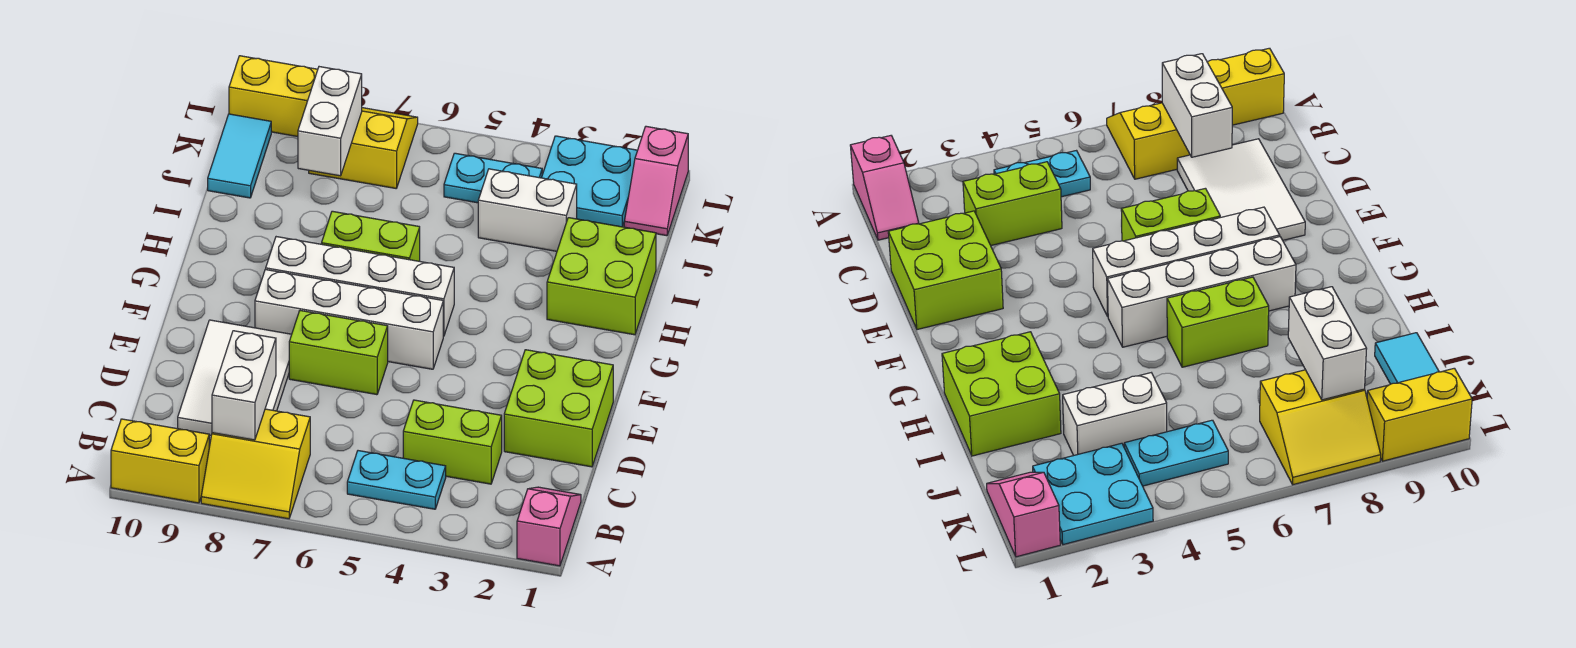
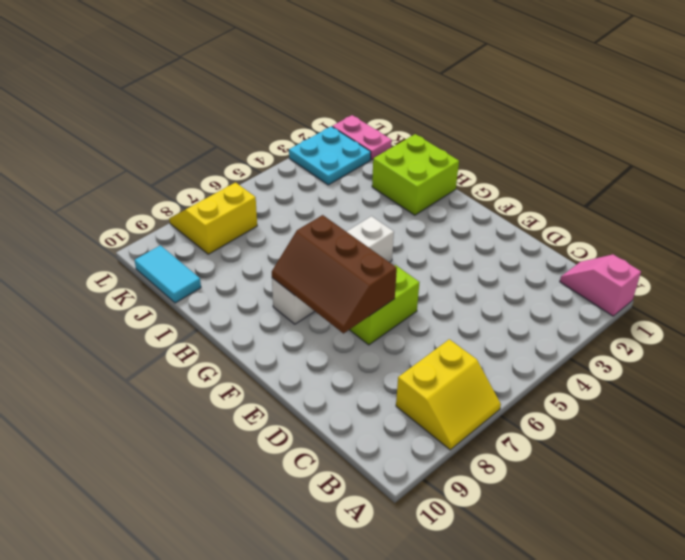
brown 2x3 slope [272,215,397,333] -> none
pink 1x2 plate [332,115,392,160] -> pink 1x2 slope [624,126,688,236]
none -> yellow 1x2 brick [111,419,209,503]
none -> cyan 1x2 plate [347,451,446,509]
none -> lime 1x2 brick [403,400,502,484]

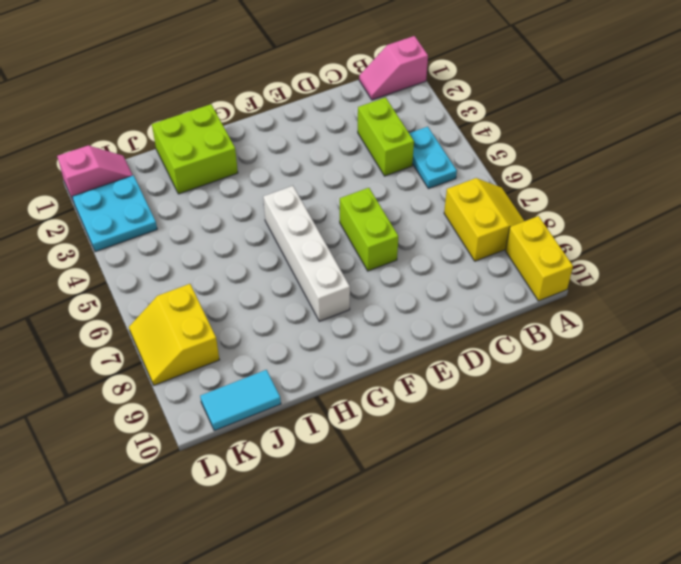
none -> white 2x3 tile [178,320,292,435]
none -> lime 2x2 brick [504,350,613,467]
none -> white 1x4 brick [255,269,443,369]

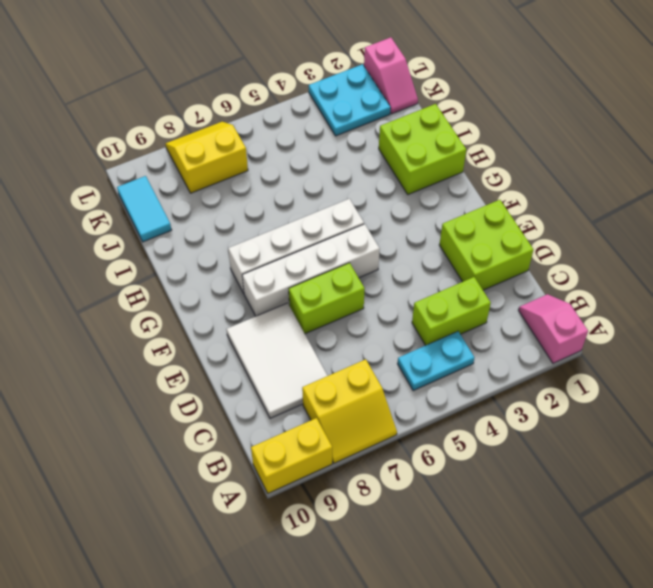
none -> lime 1x2 brick [322,211,420,261]
none -> white 1x2 brick [478,169,577,251]
none -> cyan 1x2 plate [444,153,542,203]

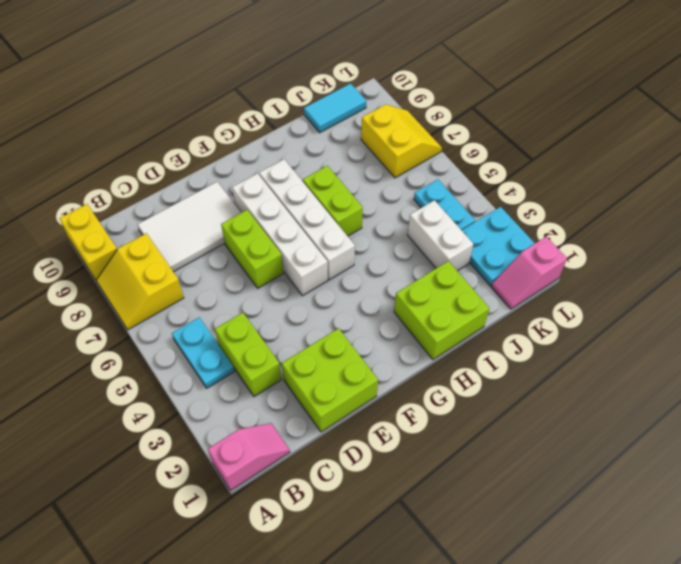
none -> yellow 1x2 brick [229,56,318,137]
none -> white 1x2 brick [212,331,276,440]
none -> white 1x2 brick [298,67,362,176]

